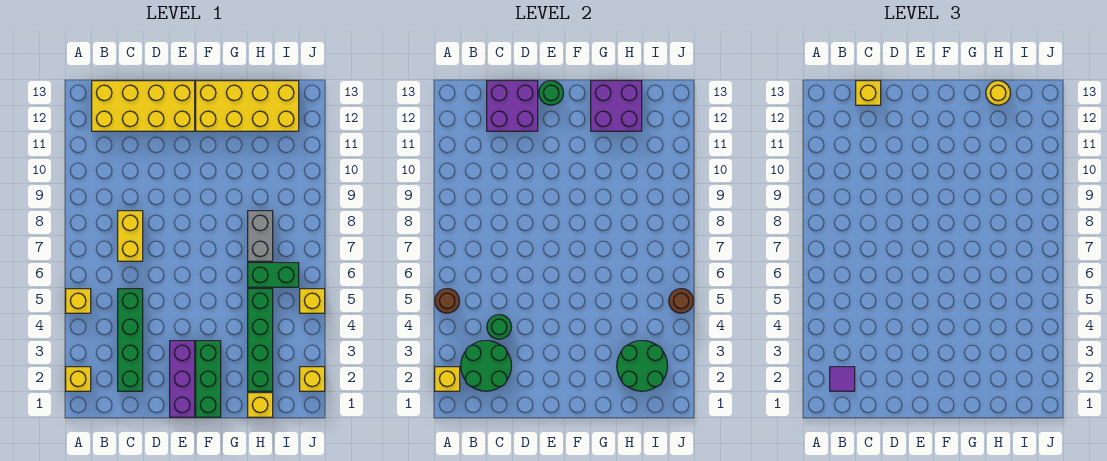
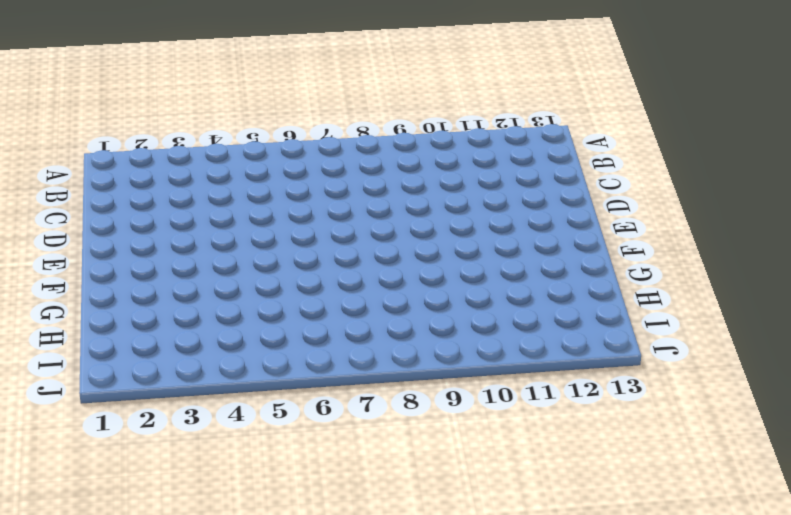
none -> yellow 1x1 brick [66,367,91,391]
none -> yellow 1x1 brick [66,289,91,313]
none -> yellow 2x4 brick [92,81,195,131]

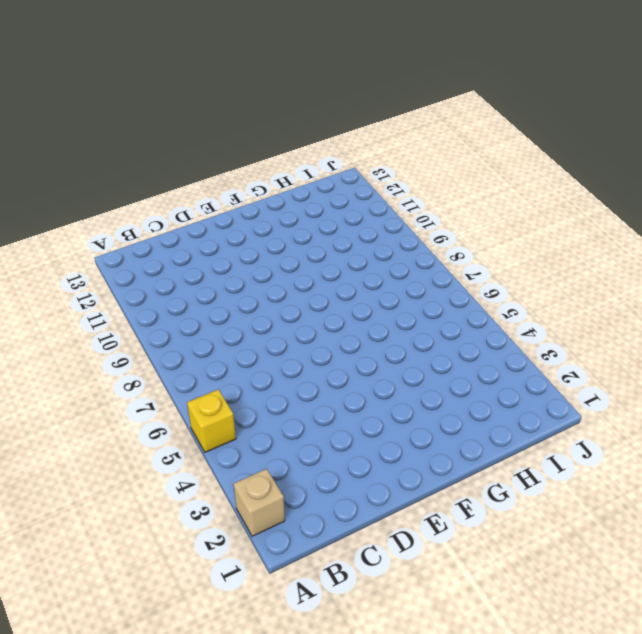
tan 1x1 brick [234,469,285,536] -> yellow 1x1 brick [66,367,91,391]
none -> yellow 2x4 brick [92,81,195,131]
none -> green 1x4 brick [118,289,143,391]
none -> yellow 1x2 brick [118,211,143,261]

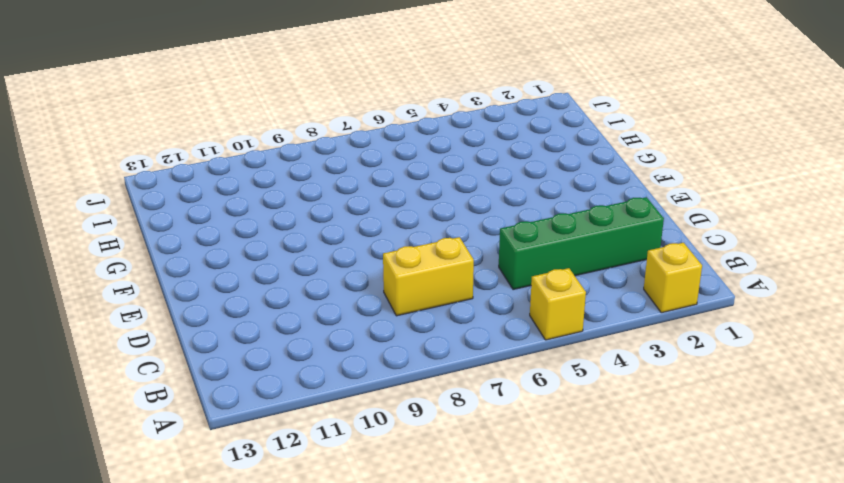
none -> yellow 2x4 brick [92,81,195,131]
none -> purple 1x3 brick [170,341,195,417]
none -> green 1x3 brick [196,341,221,417]

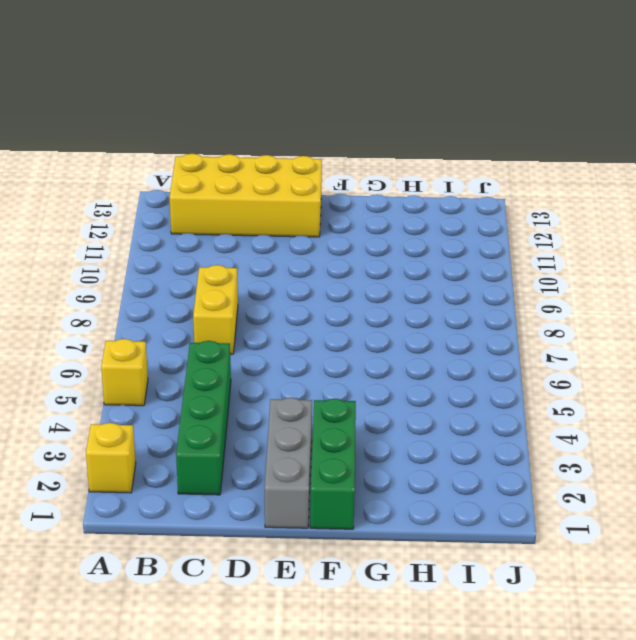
grey 1x3 brick [265,398,312,528] -> purple 1x3 brick [170,341,195,417]
none -> yellow 2x4 brick [196,81,299,131]
none -> yellow 1x1 brick [248,393,273,417]
none -> green 1x4 brick [248,289,273,391]

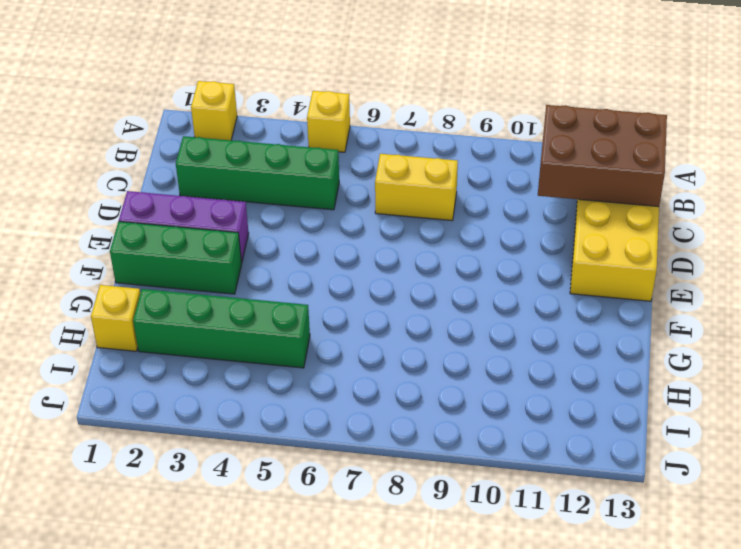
brown 2x3 brick [538,105,667,207] -> purple 2x2 brick [487,81,538,131]
none -> yellow 2x4 brick [196,81,299,131]
none -> green 1x2 brick [248,263,299,287]
none -> grey 1x2 brick [248,211,273,261]

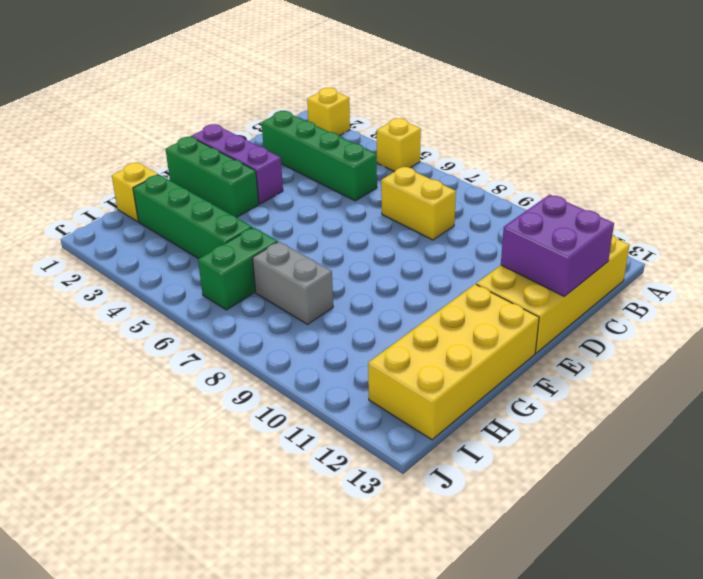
none -> yellow 1x1 brick [300,367,325,391]
none -> yellow 1x1 brick [300,289,325,313]
none -> yellow 1x1 brick [435,367,460,391]

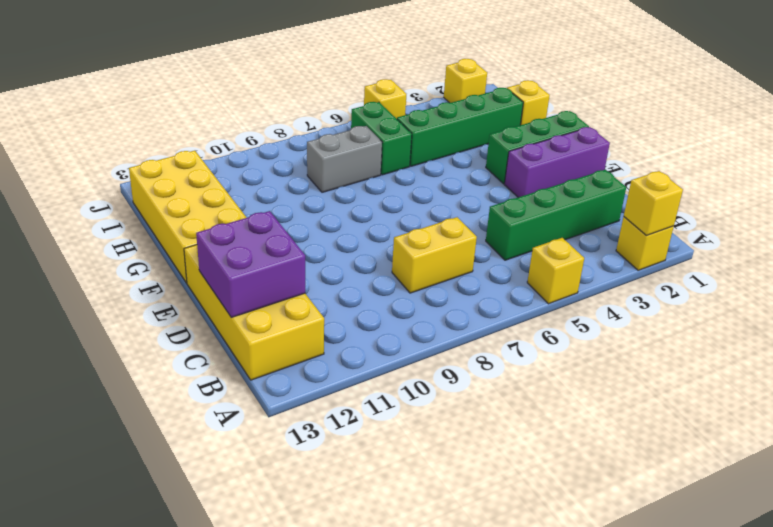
none -> brown 1x1 round brick [435,289,459,313]
none -> green 2x2 round brick [461,341,511,391]
none -> green 1x1 round brick [487,315,511,339]

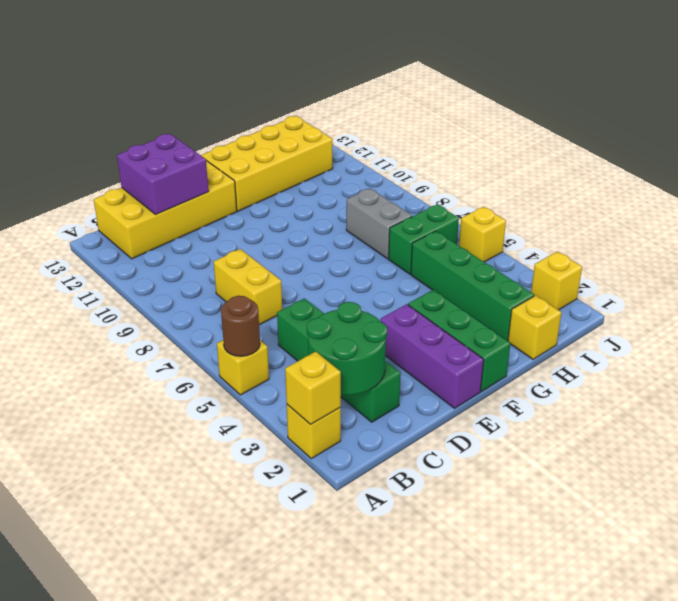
none -> green 1x1 round brick [487,315,511,339]
none -> green 1x1 round brick [539,81,563,105]
none -> purple 2x2 brick [591,81,642,131]

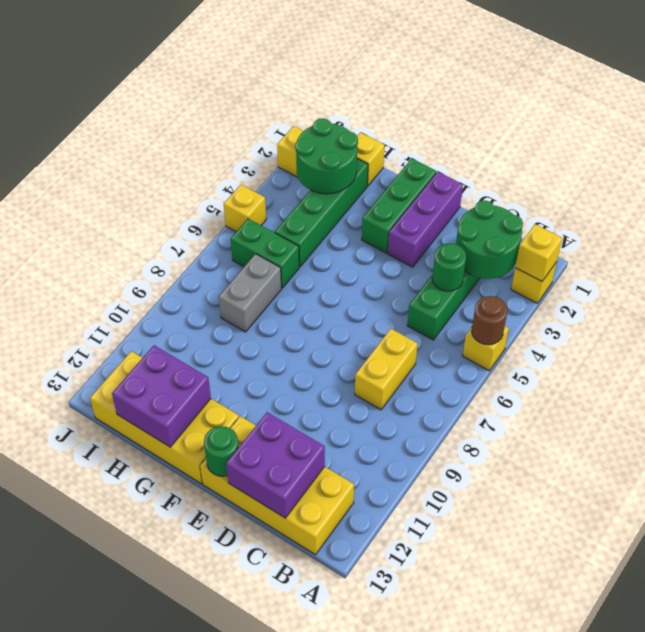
none -> brown 1x1 round brick [669,289,693,313]
none -> purple 1x1 tile [830,367,855,391]
none -> yellow 1x1 brick [856,81,881,105]

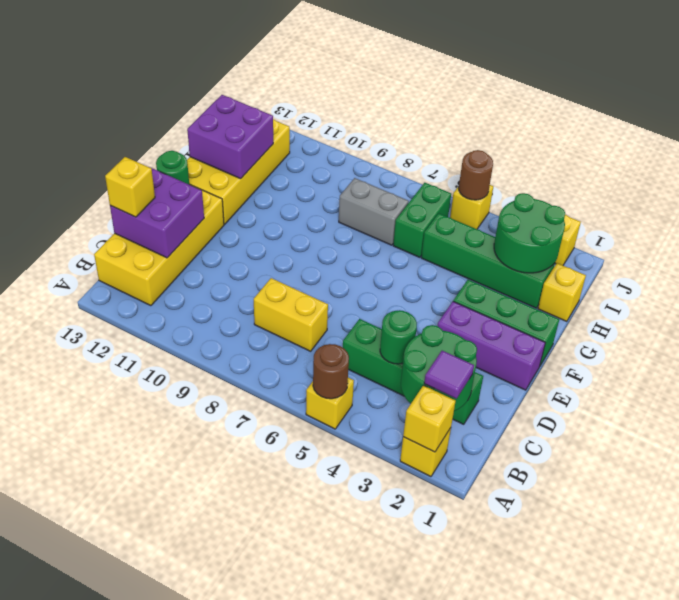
none -> yellow 1x1 round brick [986,81,1010,105]

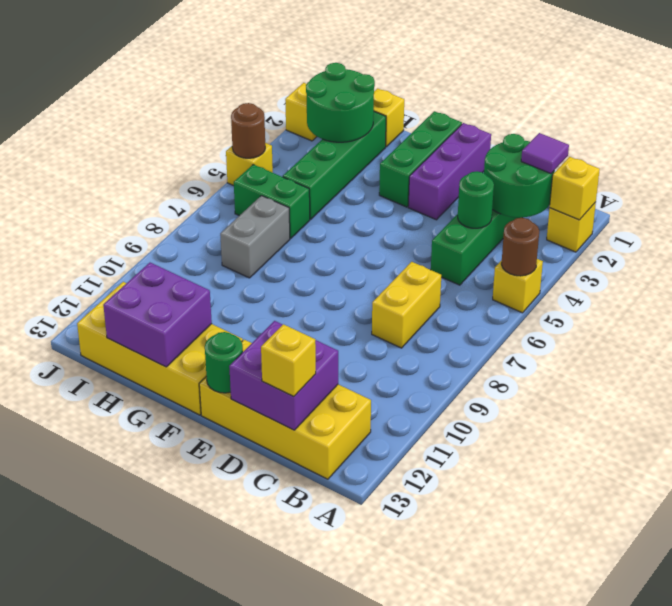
none -> yellow 1x1 round brick [986,81,1010,105]

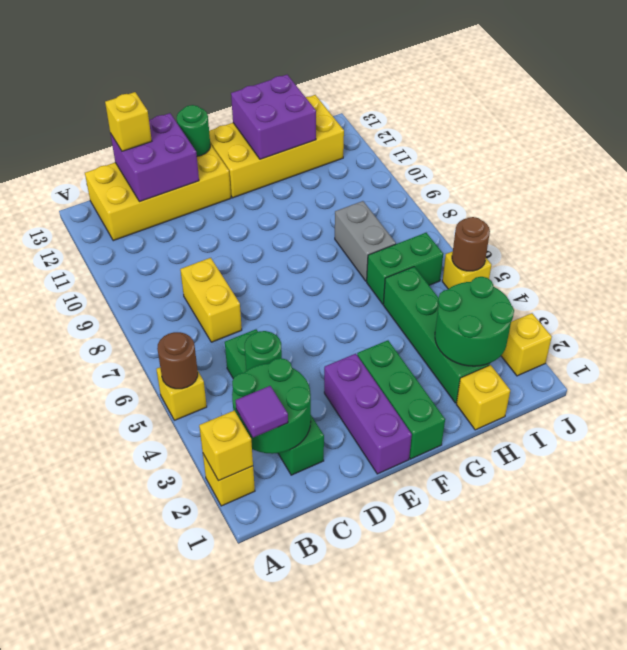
none -> yellow 1x1 round brick [986,81,1010,105]

